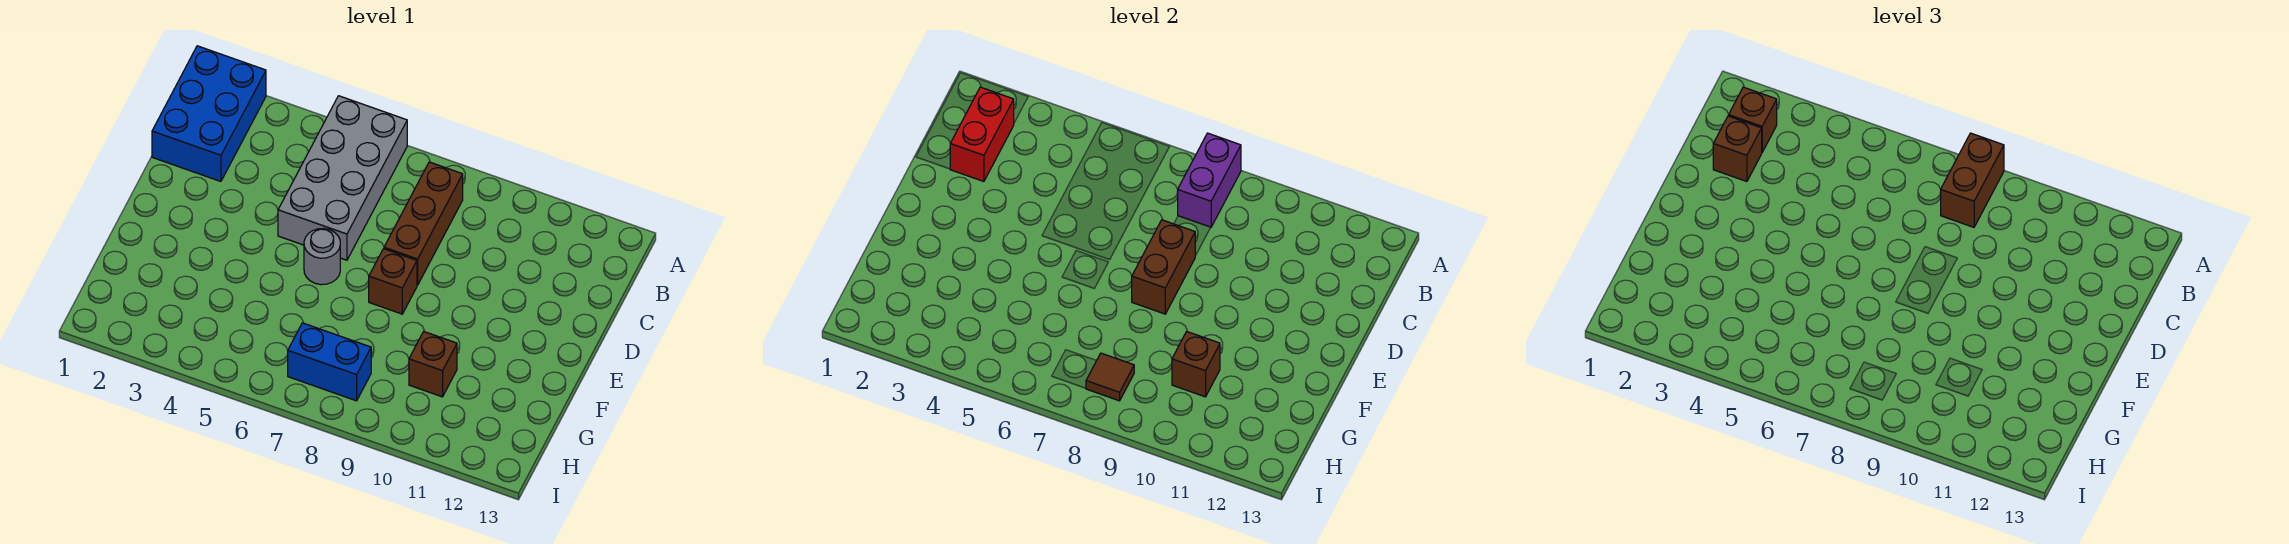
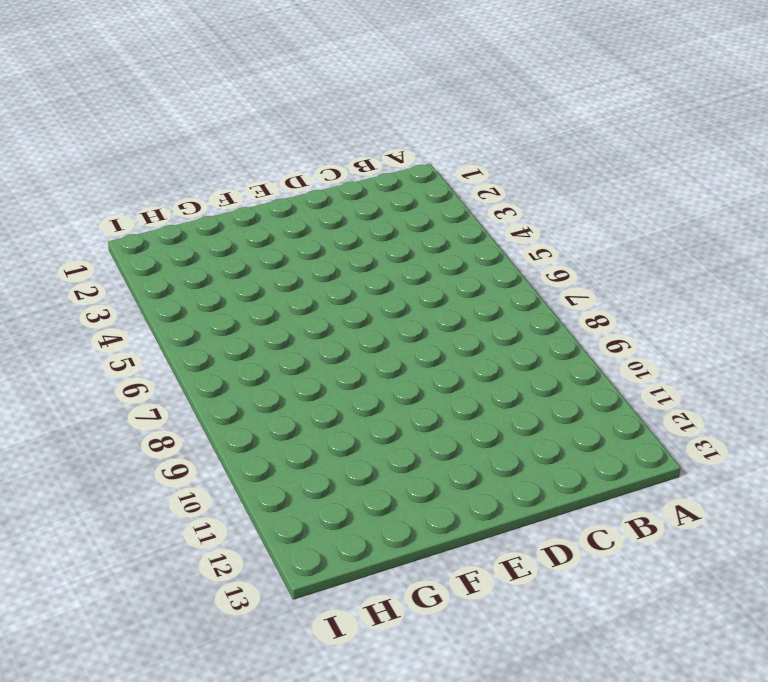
none -> blue 2x3 brick [152,46,266,181]
none -> grey 2x4 brick [278,96,407,260]
none -> brown 1x3 brick [384,162,463,285]

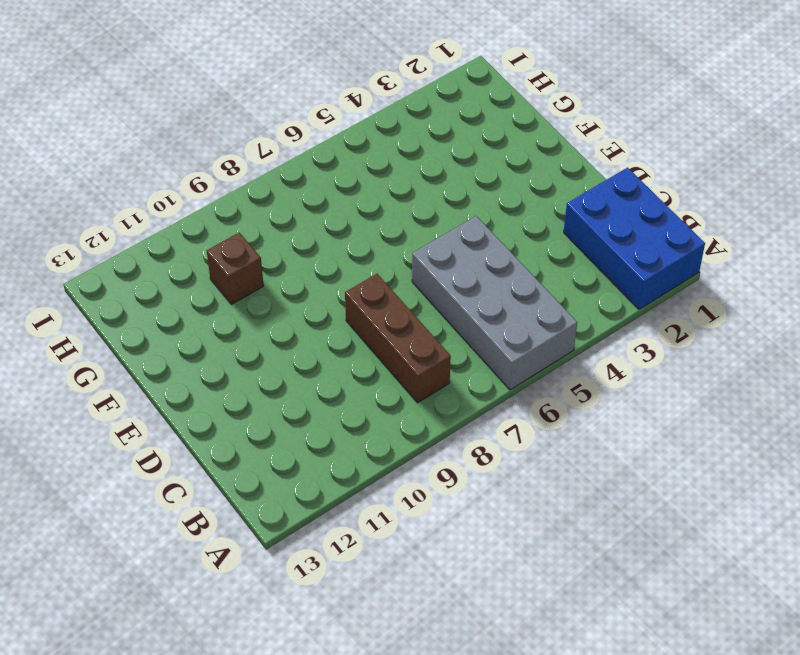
none -> grey 1x1 round brick [304,228,340,285]
none -> brown 1x1 brick [369,249,417,314]
none -> blue 1x2 brick [288,323,371,401]

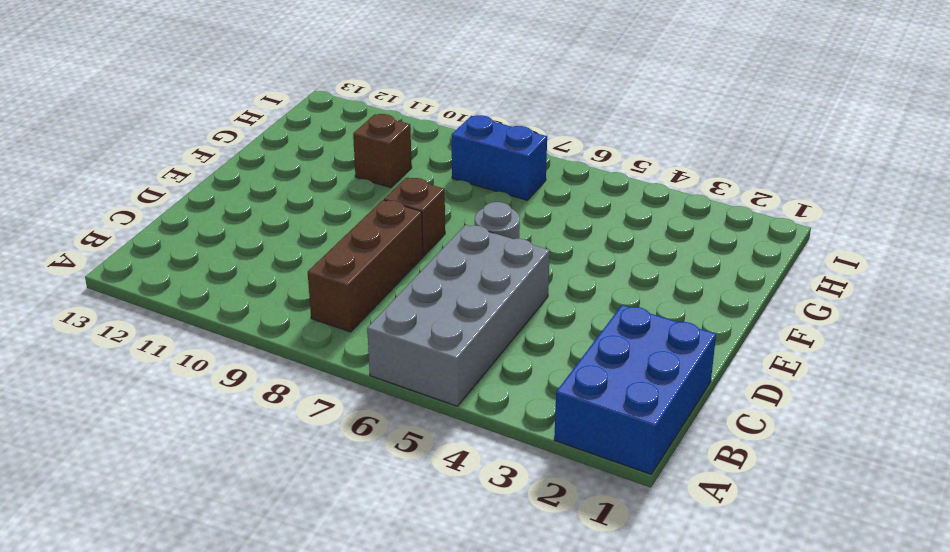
none -> purple 1x2 brick [1178,133,1241,227]
none -> red 1x2 brick [950,87,1014,181]
none -> brown 1x2 brick [1132,220,1195,314]

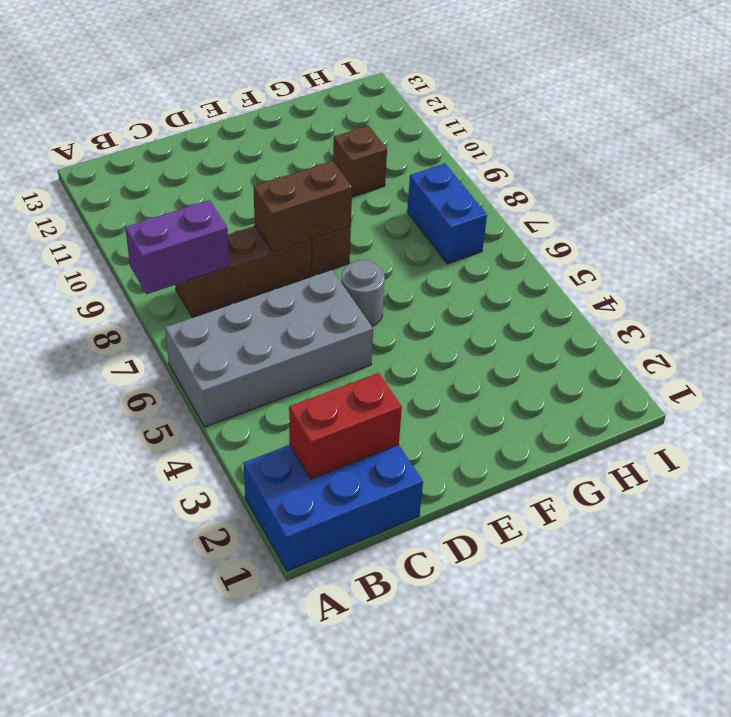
none -> brown 1x1 brick [1172,332,1220,397]
none -> brown 1x1 tile [1086,353,1134,401]
none -> brown 1x2 brick [1941,133,2004,227]

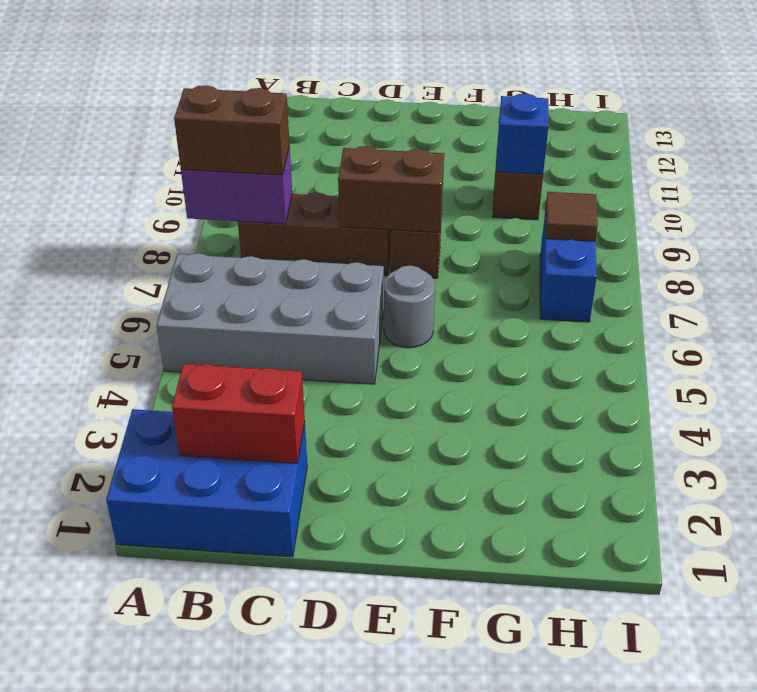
blue 1x1 brick [496,93,548,174] -> brown 1x1 brick [1172,332,1220,397]
none -> brown 1x1 brick [1729,87,1777,152]
none -> brown 1x1 brick [1713,116,1762,181]

